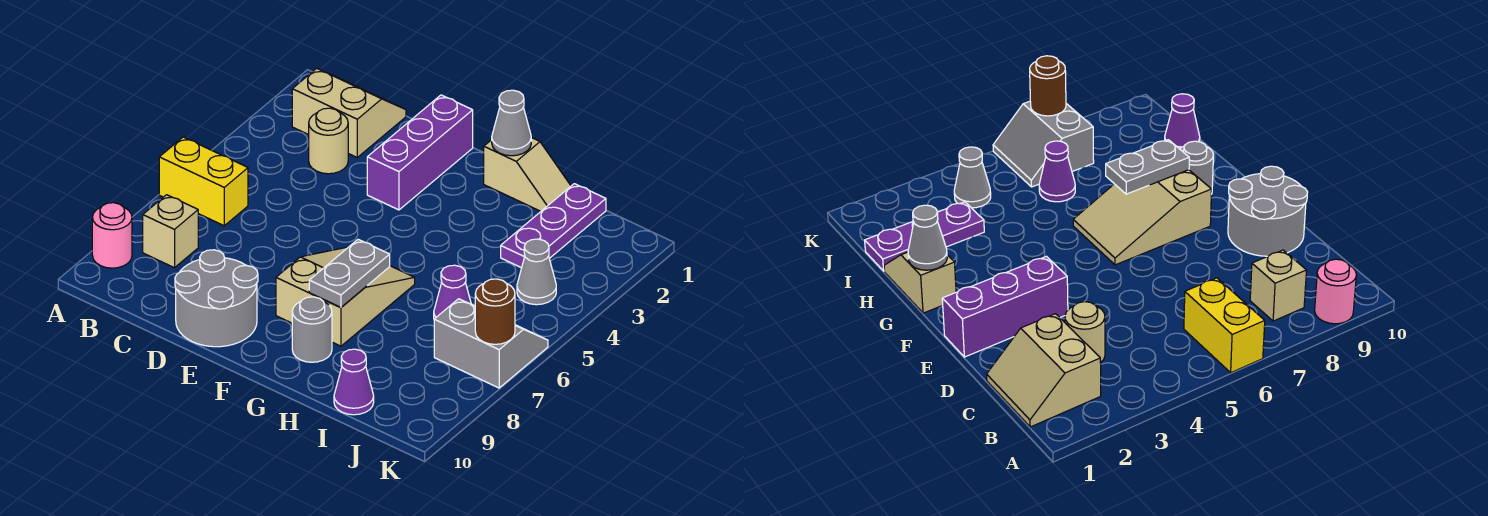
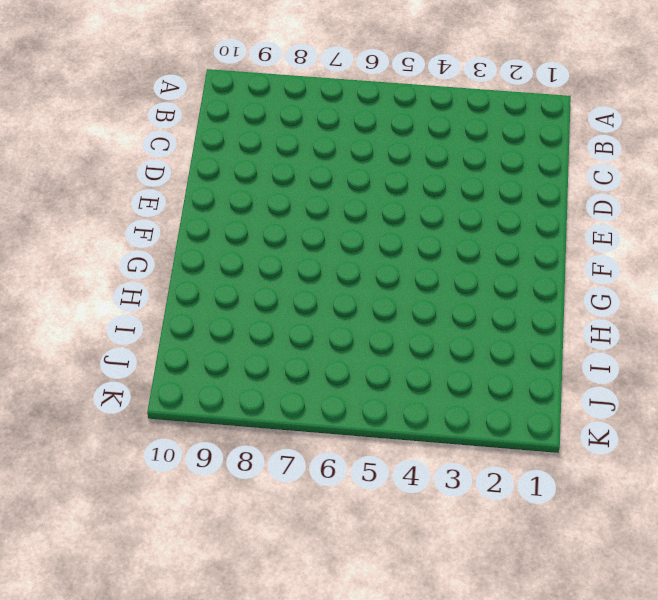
none -> yellow 1x2 brick [159,137,248,226]
none -> pink 1x1 round brick [92,203,132,268]
none -> tan 2x2 slope [292,68,406,157]

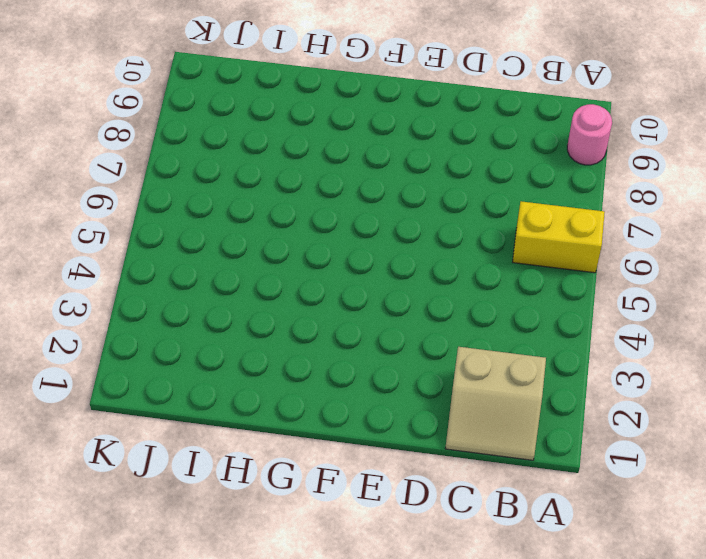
none -> tan 1x1 brick [143,195,198,268]
none -> tan 1x1 round brick [309,108,348,174]
none -> grey 2x2 round brick [175,250,258,347]

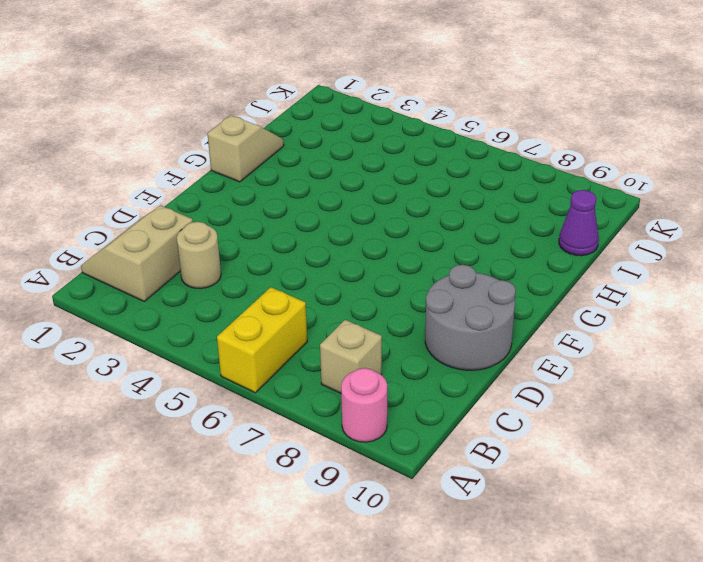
none -> purple 1x3 brick [367,95,473,210]
none -> tan 2x3 slope [276,247,415,346]
none -> grey 1x1 round brick [292,297,332,362]

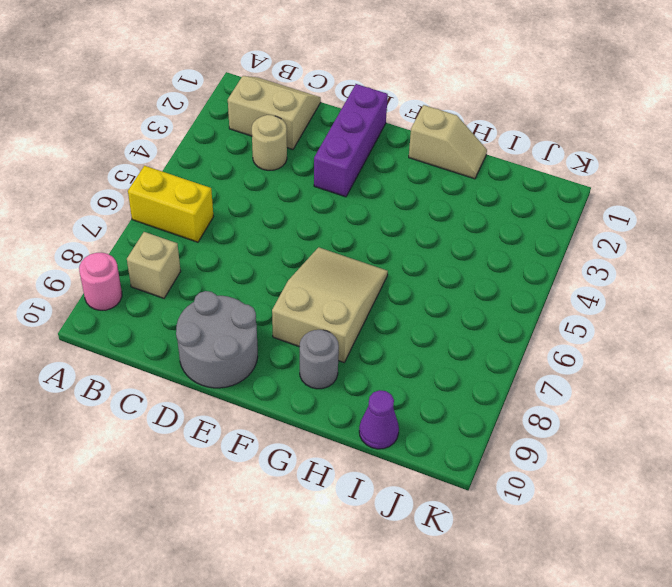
none -> purple 1x3 plate [501,184,606,268]
none -> purple 1x1 cone [434,265,471,319]
none -> grey 1x1 cone [517,239,556,305]

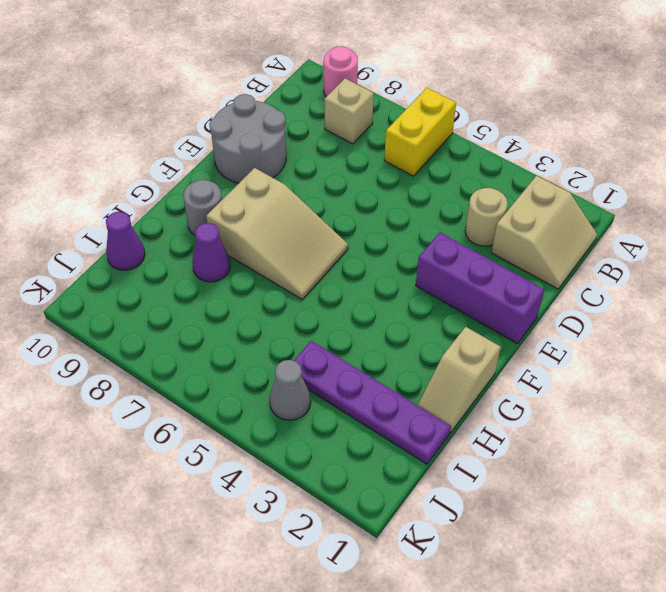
purple 1x1 cone [192,223,231,282] -> purple 1x1 cone moved to [434,265,471,319]
purple 1x4 plate [294,341,451,464] -> purple 1x3 plate [501,184,606,268]
none -> grey 2x2 slope [434,299,548,388]
none -> grey 1x1 cone [492,90,531,156]
none -> grey 1x2 plate [309,239,390,308]

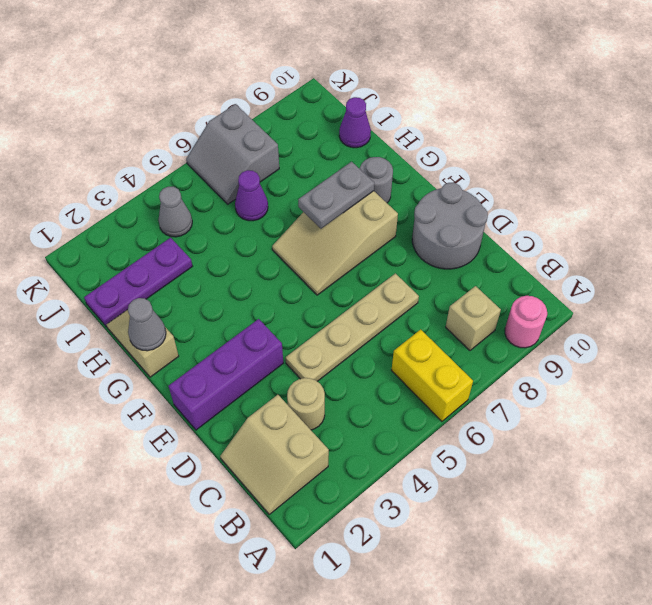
tan 1x4 plate [286,273,419,381] -> none
none -> brown 1x1 round brick [475,279,515,344]

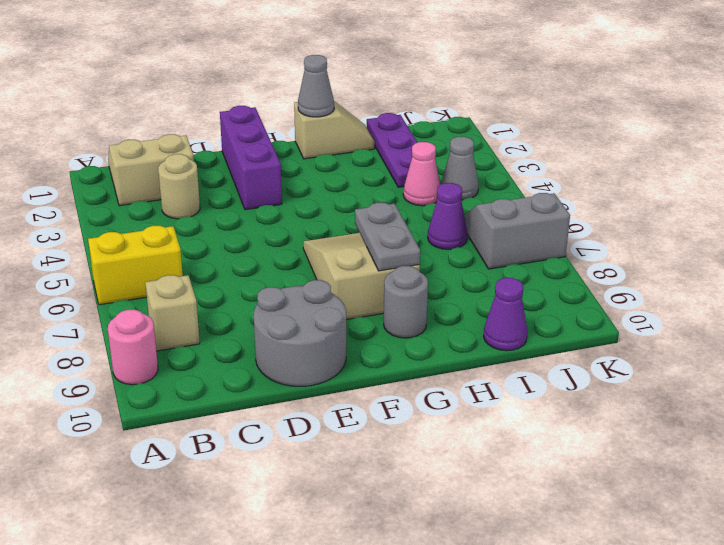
pink 1x1 cone [403,142,440,206] -> none
none -> brown 1x1 round brick [475,279,515,344]

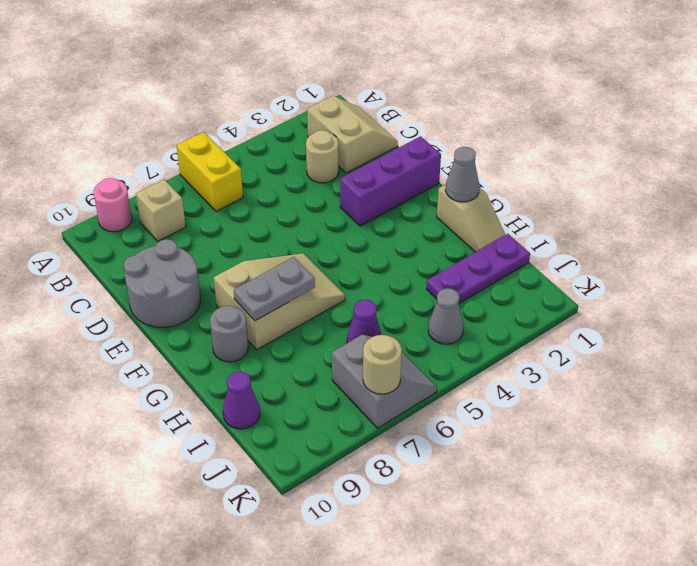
tan 1x1 round brick [363,335,402,394] -> brown 1x1 round brick [475,279,515,344]

